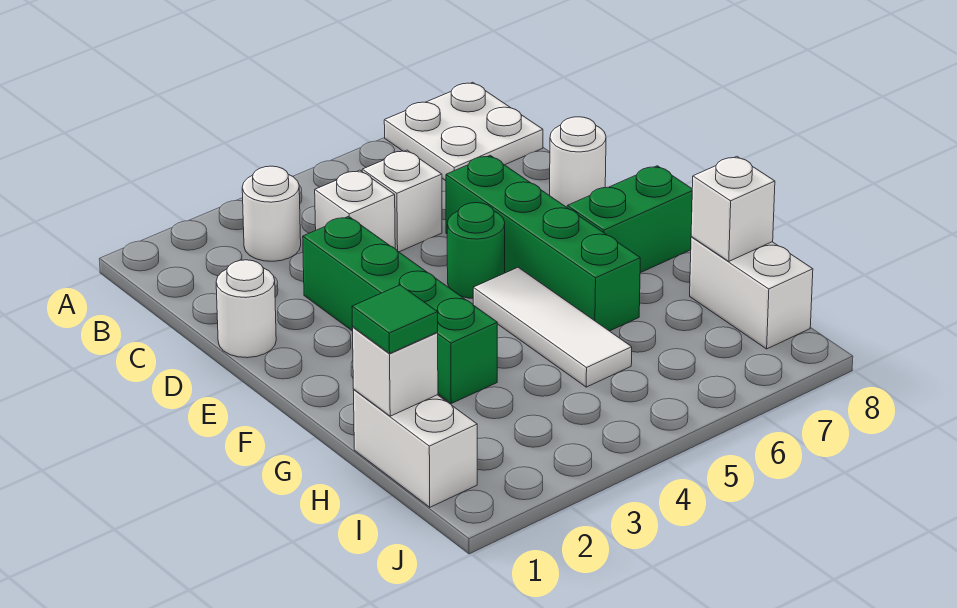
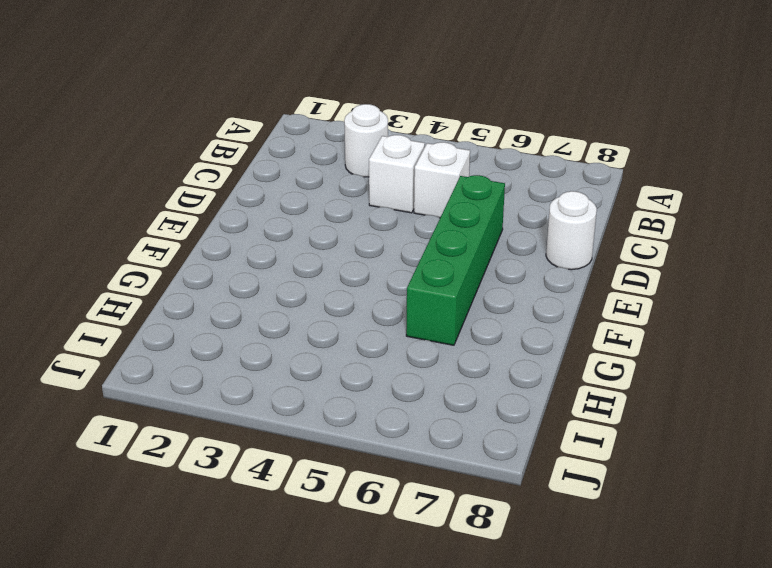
none -> white 2x2 plate [384,82,543,181]
none -> white 1x1 round brick [216,260,276,358]
none -> green 1x4 brick [303,216,497,403]

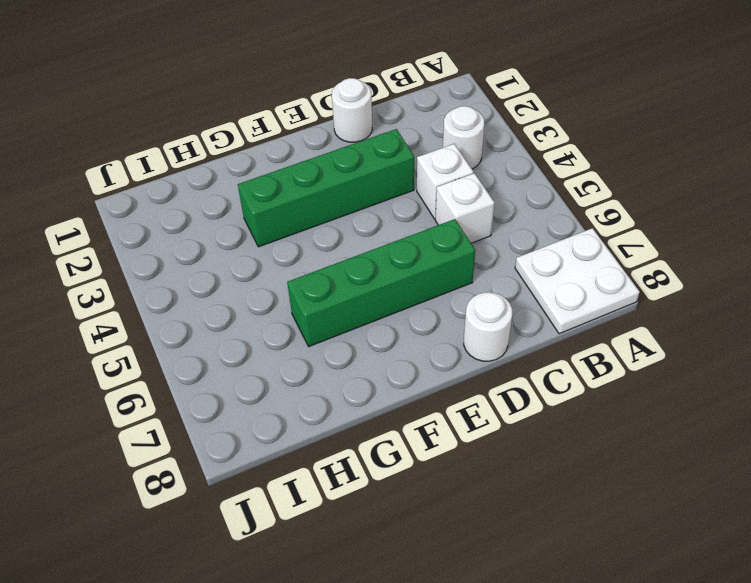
none -> green 1x1 round brick [447,203,505,298]
none -> white 1x3 tile [473,267,632,387]
none -> green 1x2 brick [567,166,692,273]

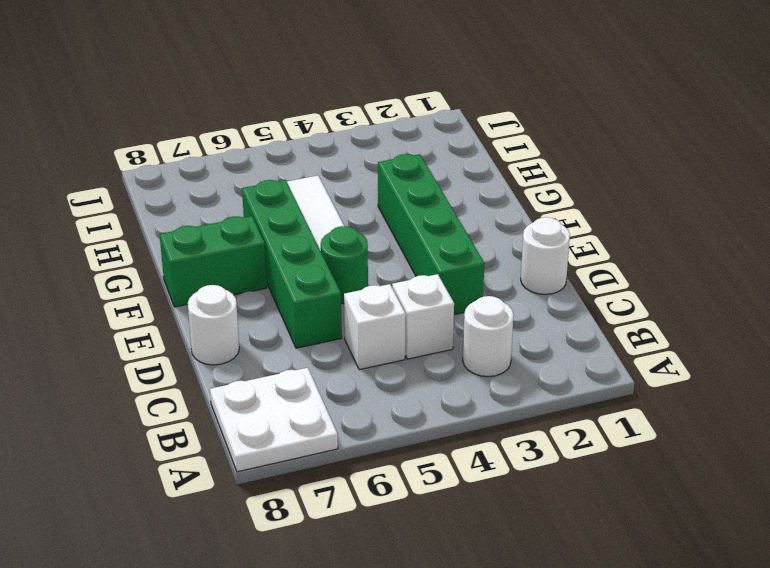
none -> white 1x2 brick [353,390,477,507]
none -> white 1x2 brick [690,237,813,349]
none -> white 1x1 brick [352,327,438,416]

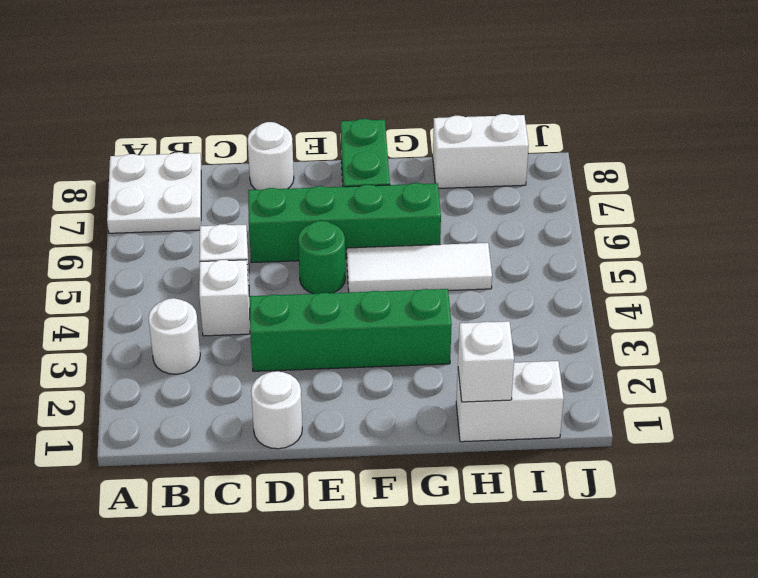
none -> white 1x1 brick [691,157,775,261]
none -> green 1x1 tile [352,285,438,353]

